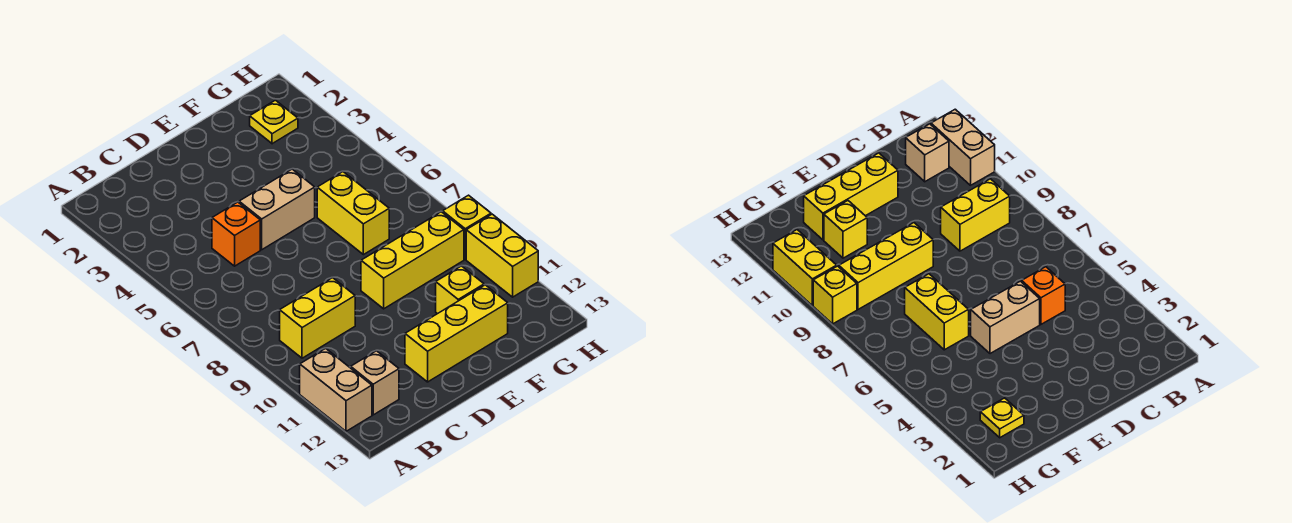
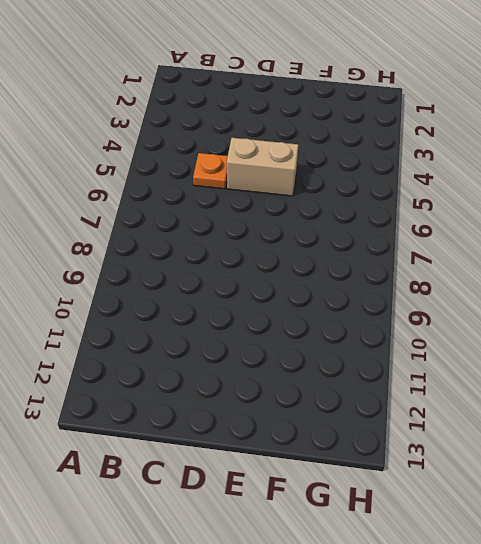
orange 1x1 plate [193,153,228,189] -> orange 1x1 brick [212,202,260,266]
none -> tan 1x2 brick [300,348,372,431]
none -> yellow 1x2 brick [280,278,355,358]
none -> tan 1x1 brick [351,351,399,415]

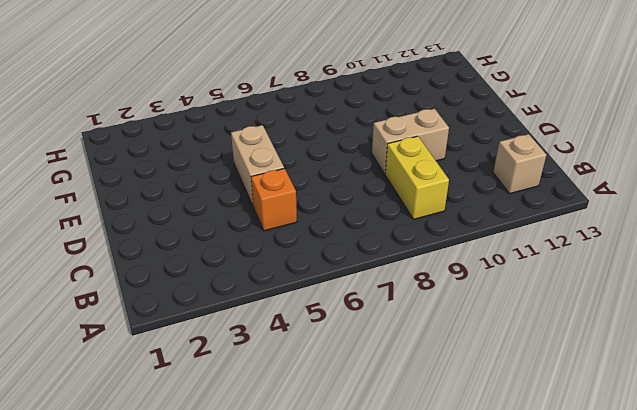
tan 1x2 brick [372,109,449,174] -> tan 1x2 brick moved to [300,348,372,431]
none -> yellow 1x3 brick [405,285,508,382]
none -> yellow 1x3 brick [361,212,464,309]
none -> yellow 1x2 brick [317,172,389,255]

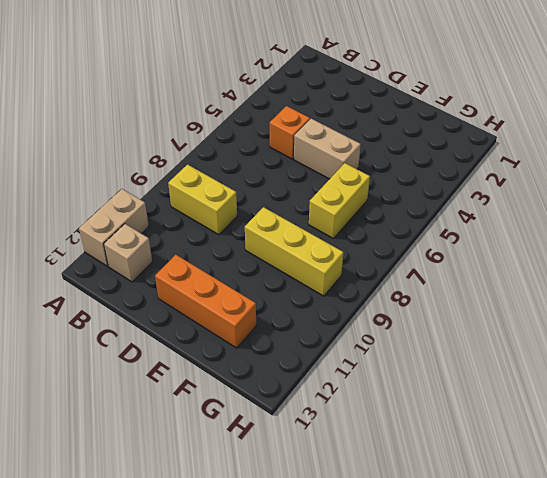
orange 1x3 brick [155,255,256,348] -> yellow 1x3 brick [405,285,508,382]
none -> yellow 1x1 brick [436,266,484,314]
none -> yellow 1x1 plate [250,100,298,144]
none -> yellow 1x1 brick [443,195,491,259]

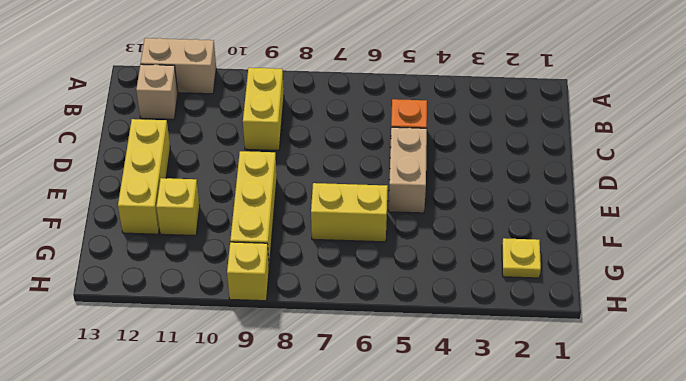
none -> yellow 1x2 brick [466,214,538,297]

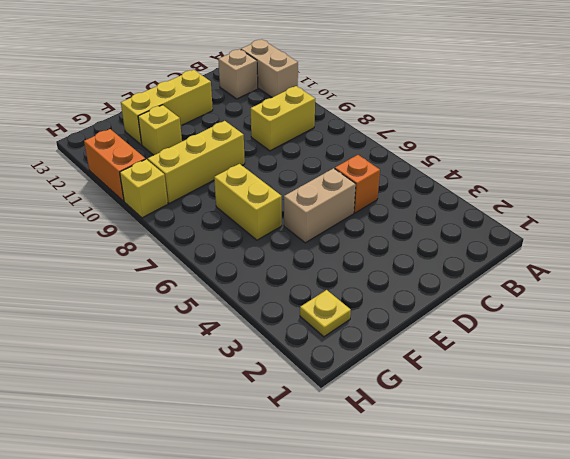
orange 1x2 brick [84,129,145,201] -> yellow 1x2 brick [466,214,538,297]

